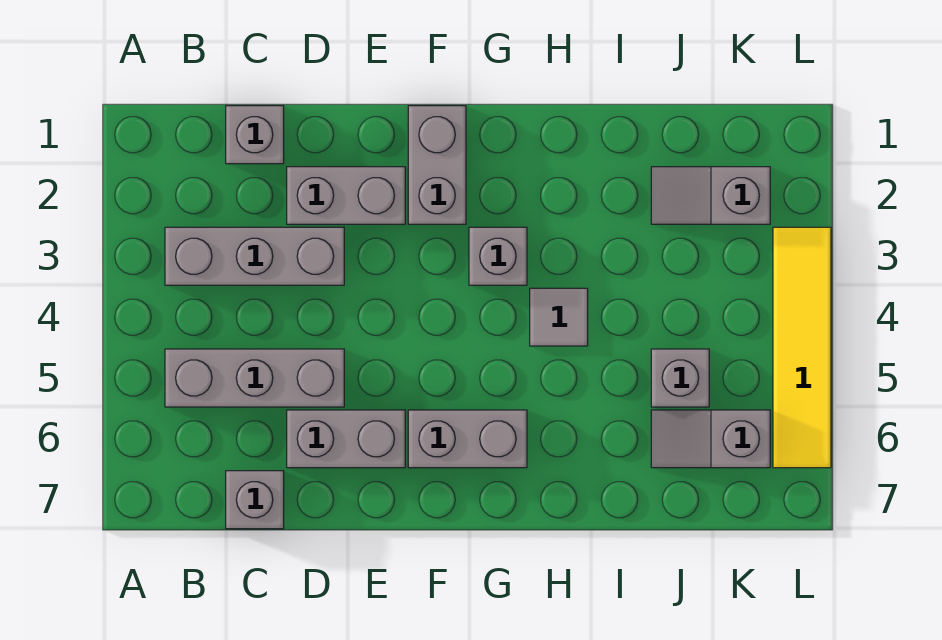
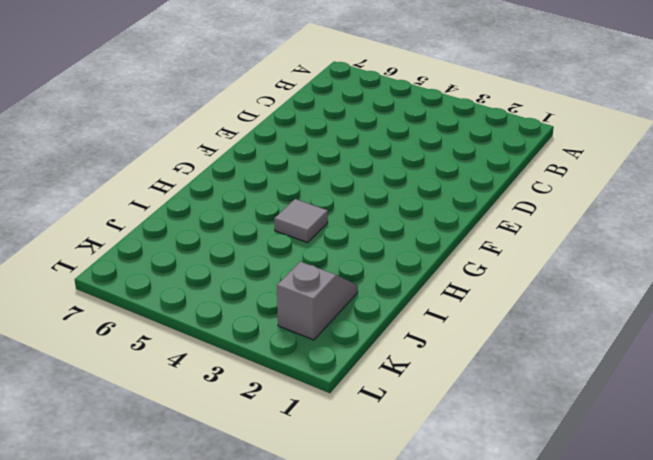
none -> grey 1x3 brick [165,227,344,285]
none -> grey 1x3 brick [165,349,344,407]
none -> grey 1x1 brick [226,106,284,164]

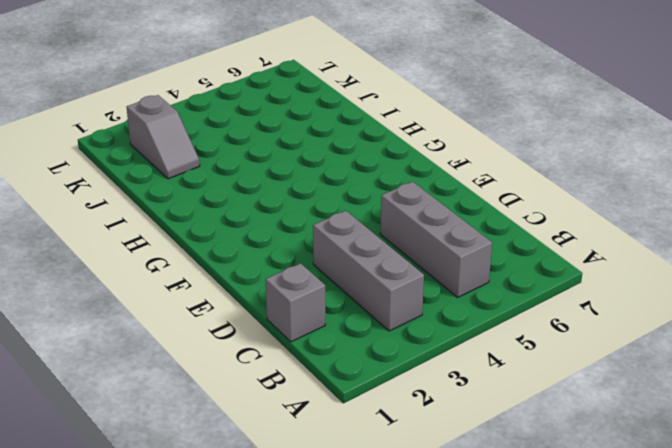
none -> grey 1x1 brick [226,471,284,529]
none -> grey 1x2 brick [287,167,405,224]
none -> grey 1x2 brick [287,410,405,468]

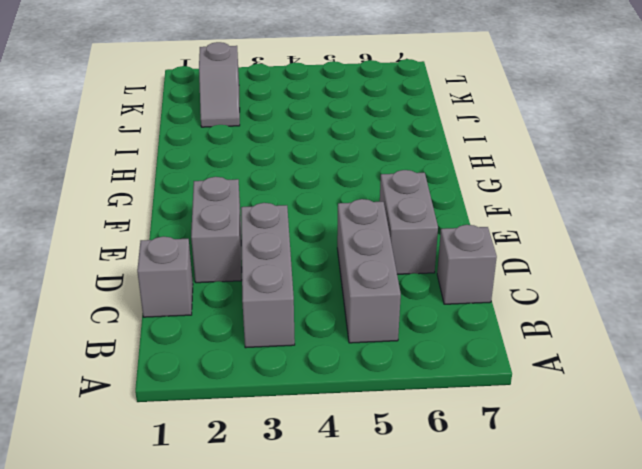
none -> grey 1x2 brick [408,106,466,224]
none -> grey 1x2 brick [408,410,527,468]
none -> grey 1x1 brick [469,227,527,285]

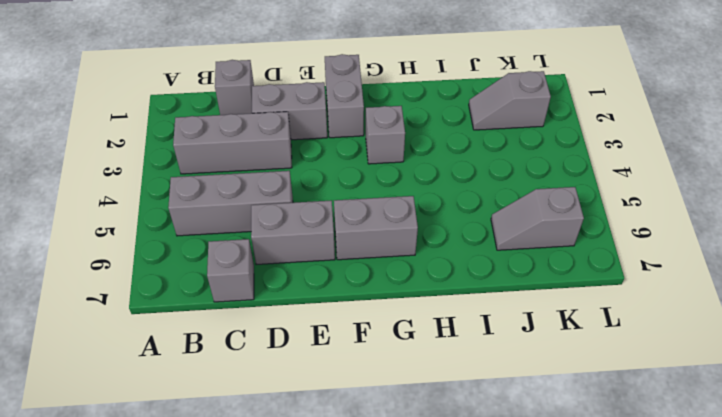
none -> grey 1x1 tile [530,288,588,346]
none -> grey 1x1 brick [651,349,709,407]
none -> yellow 1x4 tile [773,227,831,468]

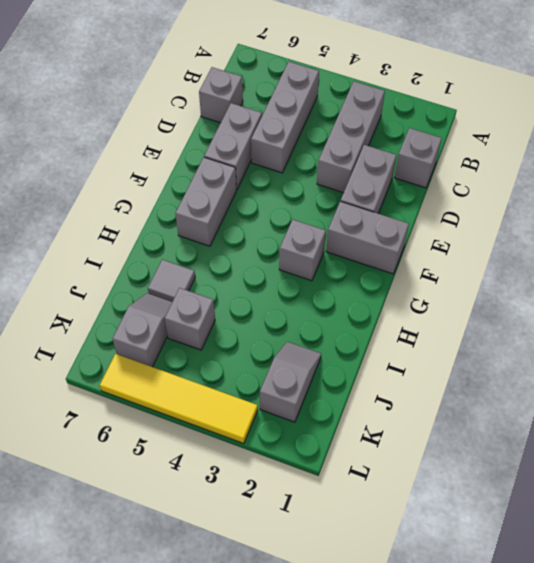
grey 1x1 tile [148,260,195,302] -> grey 1x1 tile moved to [530,288,588,346]

